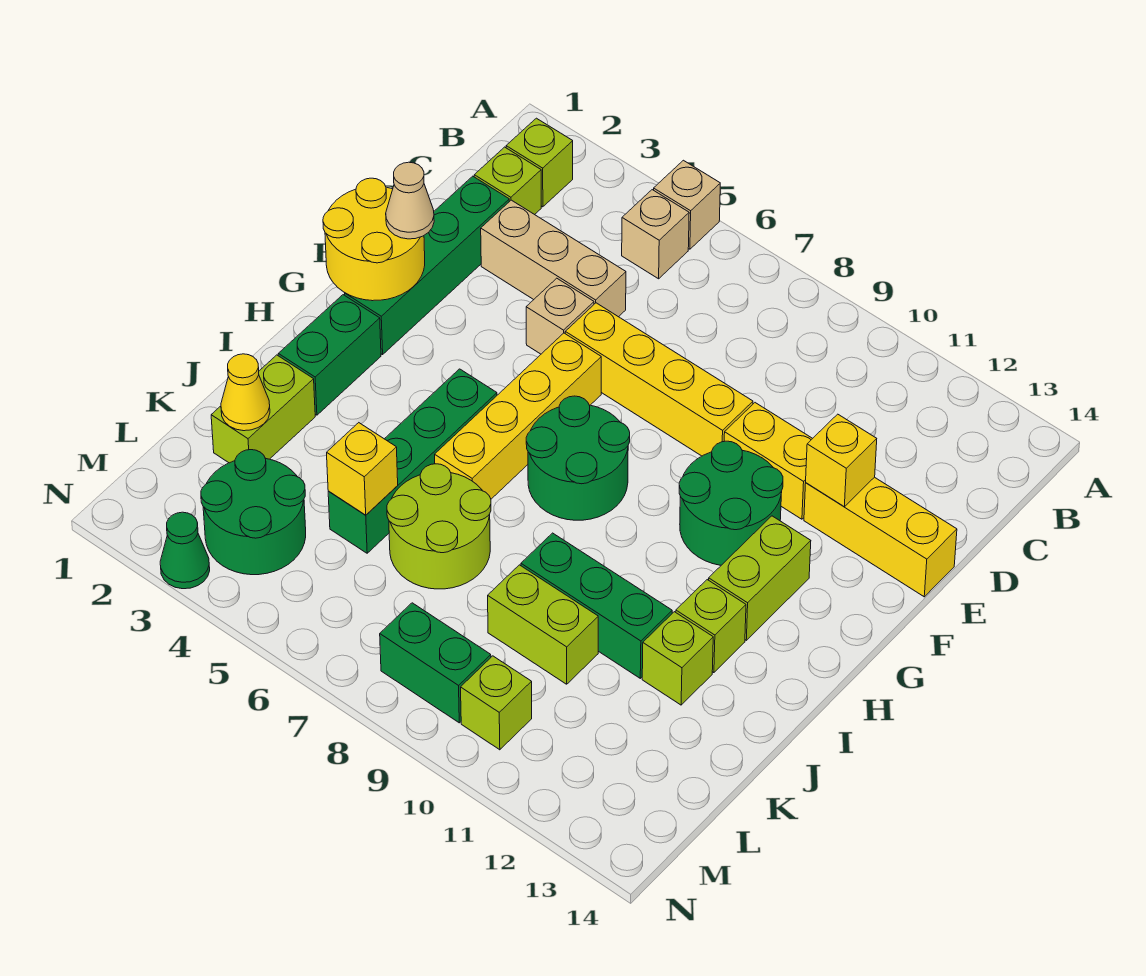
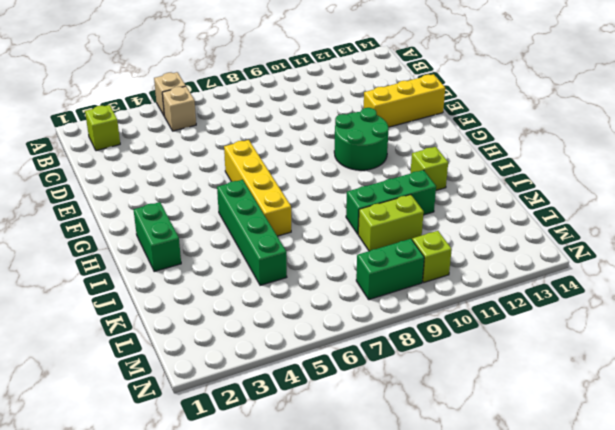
none -> lime 1x1 brick [474,147,541,215]
none -> green 1x4 brick [345,176,509,355]
none -> tan 1x3 brick [481,200,626,317]
none -> tan 1x1 brick [526,278,594,354]

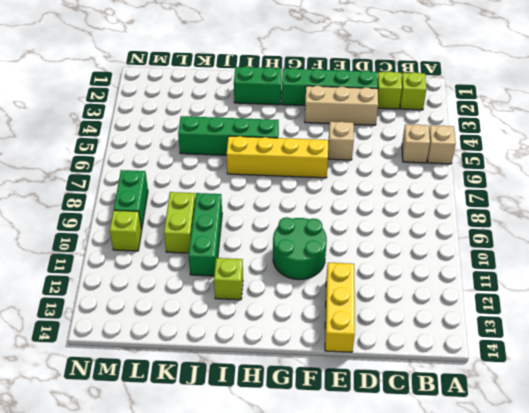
tan 1x3 brick [305,86,378,125] -> tan 1x3 brick turned to [481,200,626,317]
none -> yellow 1x4 brick [565,303,753,456]
none -> yellow 1x2 brick [724,403,813,519]
none -> green 2x2 round brick [526,396,630,520]
none -> lime 1x2 brick [709,516,811,640]

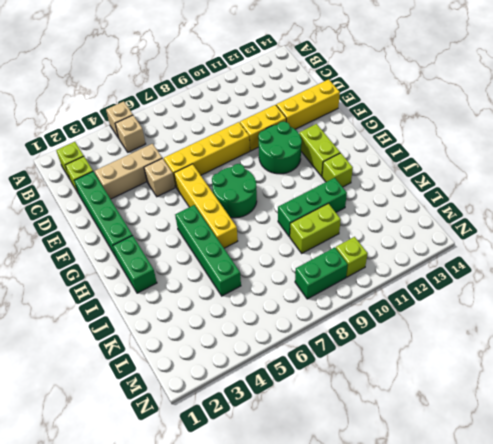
none -> lime 1x2 brick [211,355,315,463]
none -> lime 2x2 round brick [387,464,491,589]
none -> lime 1x1 brick [642,612,713,705]
none -> green 2x2 round brick [201,450,306,575]

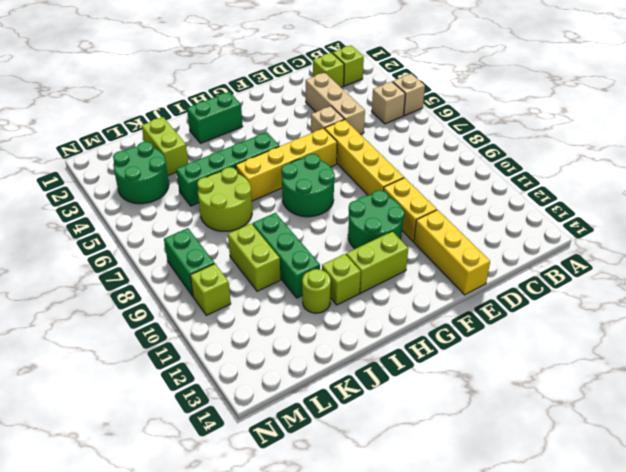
lime 1x1 round brick [302,269,331,313] -> lime 1x1 brick [642,612,713,705]
lime 1x2 brick [142,117,188,175] -> lime 1x2 brick turned to [211,355,315,463]
none -> green 1x4 brick [345,176,509,355]
none -> green 1x1 cone [160,512,210,589]
none -> yellow 1x1 brick [806,414,877,507]
none -> yellow 2x2 round brick [323,178,425,301]

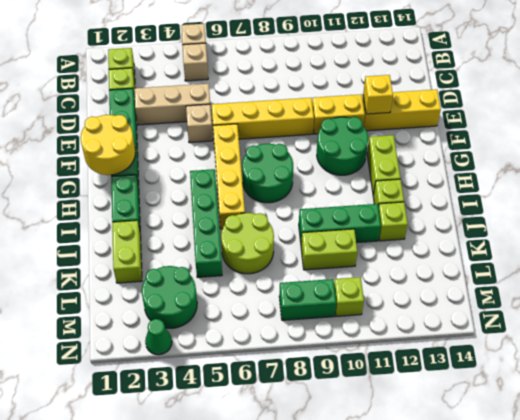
none -> yellow 1x1 cone [221,354,270,431]
none -> yellow 1x1 brick [327,423,398,515]
none -> tan 1x1 cone [386,162,434,239]

